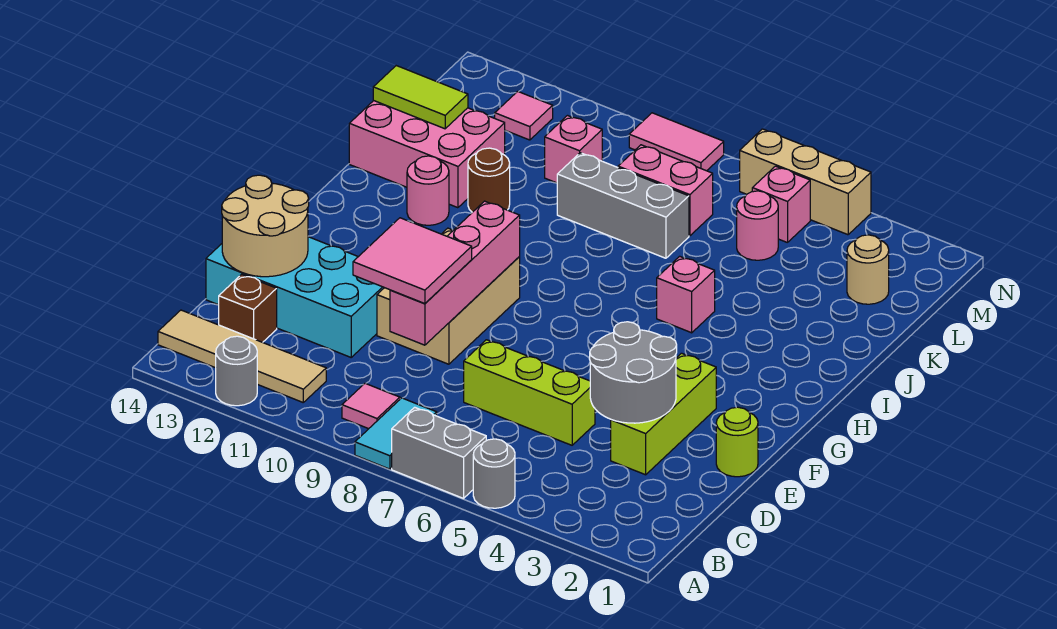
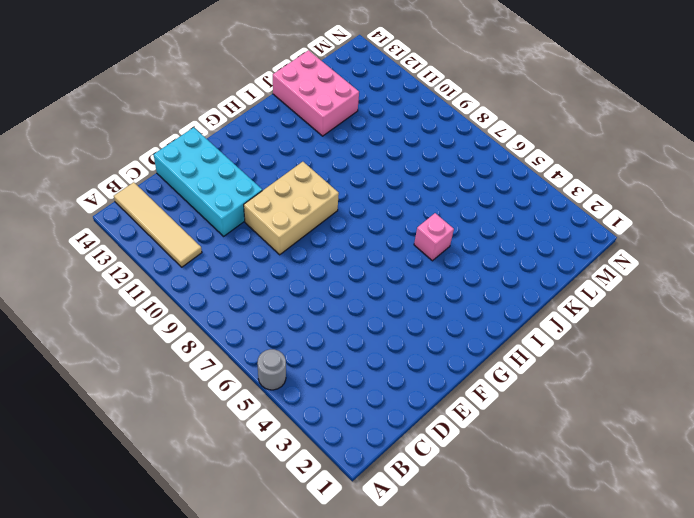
none -> grey 1x2 brick [392,407,486,498]
none -> cyan 1x2 tile [355,398,437,469]
none -> grey 1x1 round brick [216,336,257,406]
none -> pink 1x1 tile [342,383,400,429]

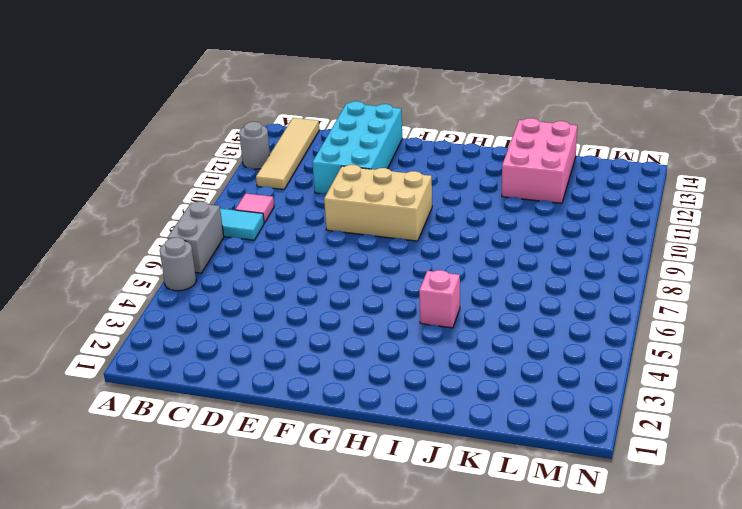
none -> brown 1x1 brick [219,274,277,342]
none -> lime 1x3 brick [611,353,716,475]
none -> lime 1x3 brick [464,340,595,445]
none -> lime 1x1 round brick [716,407,758,477]

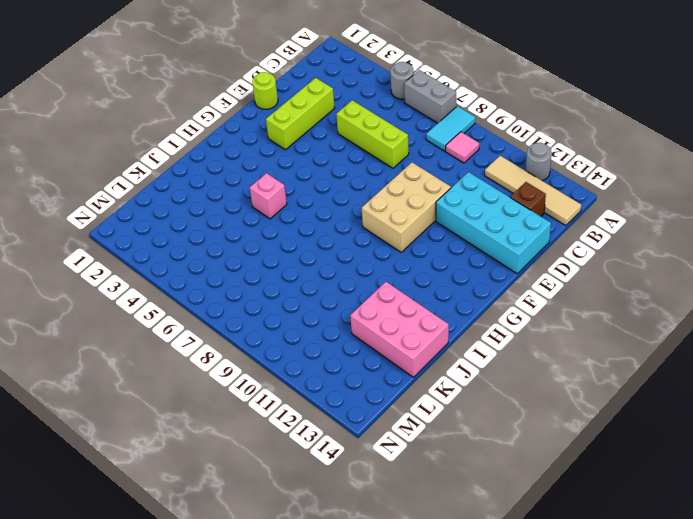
none -> pink 1x1 round brick [407,156,449,225]
none -> brown 1x1 round brick [468,148,510,212]
none -> grey 1x3 brick [557,153,689,258]
none -> tan 1x1 round brick [847,235,889,304]

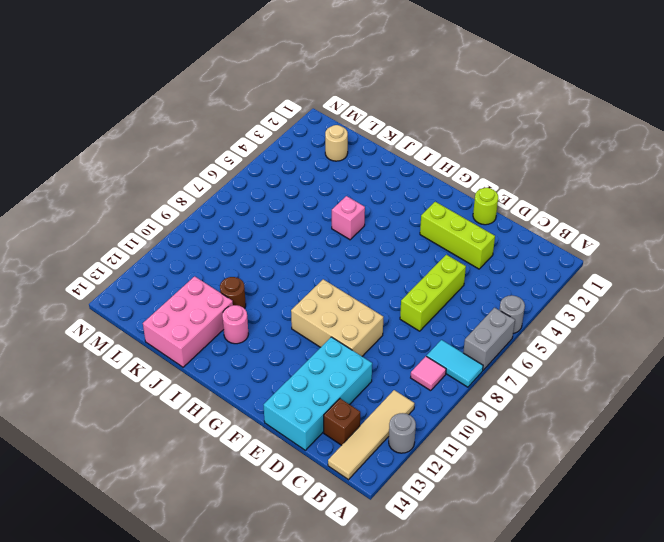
none -> grey 1x3 brick [557,153,689,258]
none -> pink 1x1 round brick [737,191,778,260]
none -> pink 1x2 brick [618,145,713,236]
none -> pink 1x1 brick [545,116,602,183]

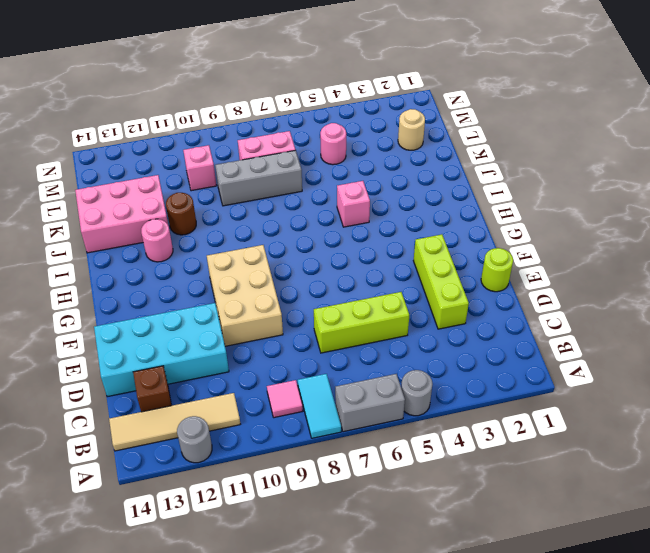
none -> pink 1x1 brick [752,166,810,243]
none -> pink 1x1 tile [495,91,553,140]
none -> tan 1x3 brick [740,129,871,235]
none -> pink 1x2 tile [629,113,724,171]

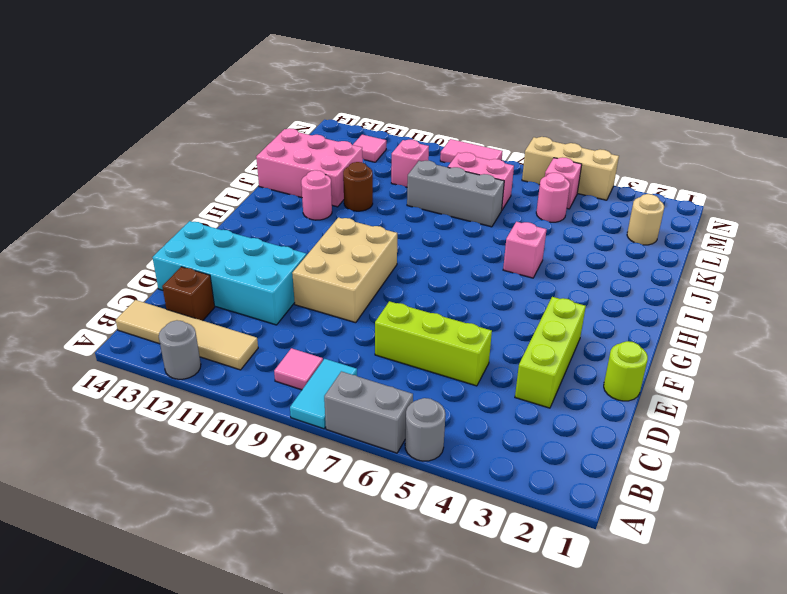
none -> grey 2x2 round brick [590,322,677,423]
none -> pink 1x4 brick [390,201,520,345]
none -> tan 2x2 round brick [222,175,309,277]
none -> lime 1x2 tile [373,66,468,129]

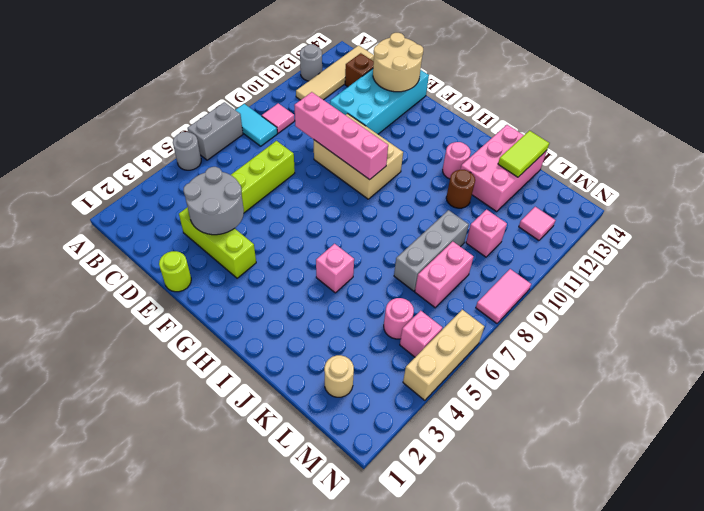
none -> pink 2x2 tile [353,218,472,304]

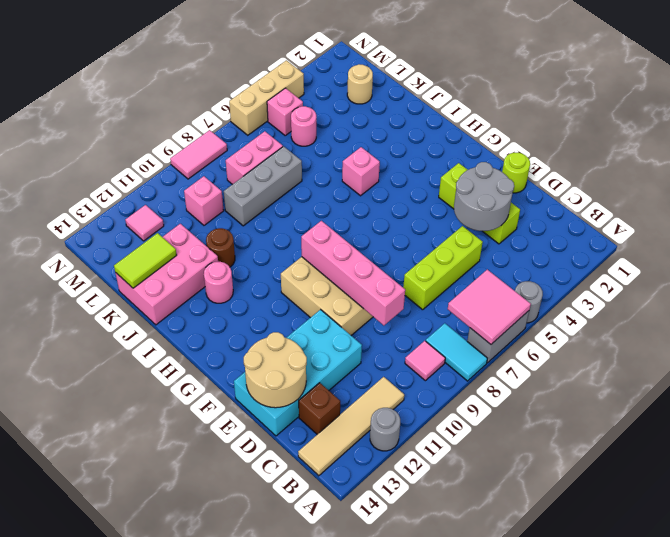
pink 2x2 tile [448,269,531,344] -> pink 2x2 tile moved to [353,218,472,304]

